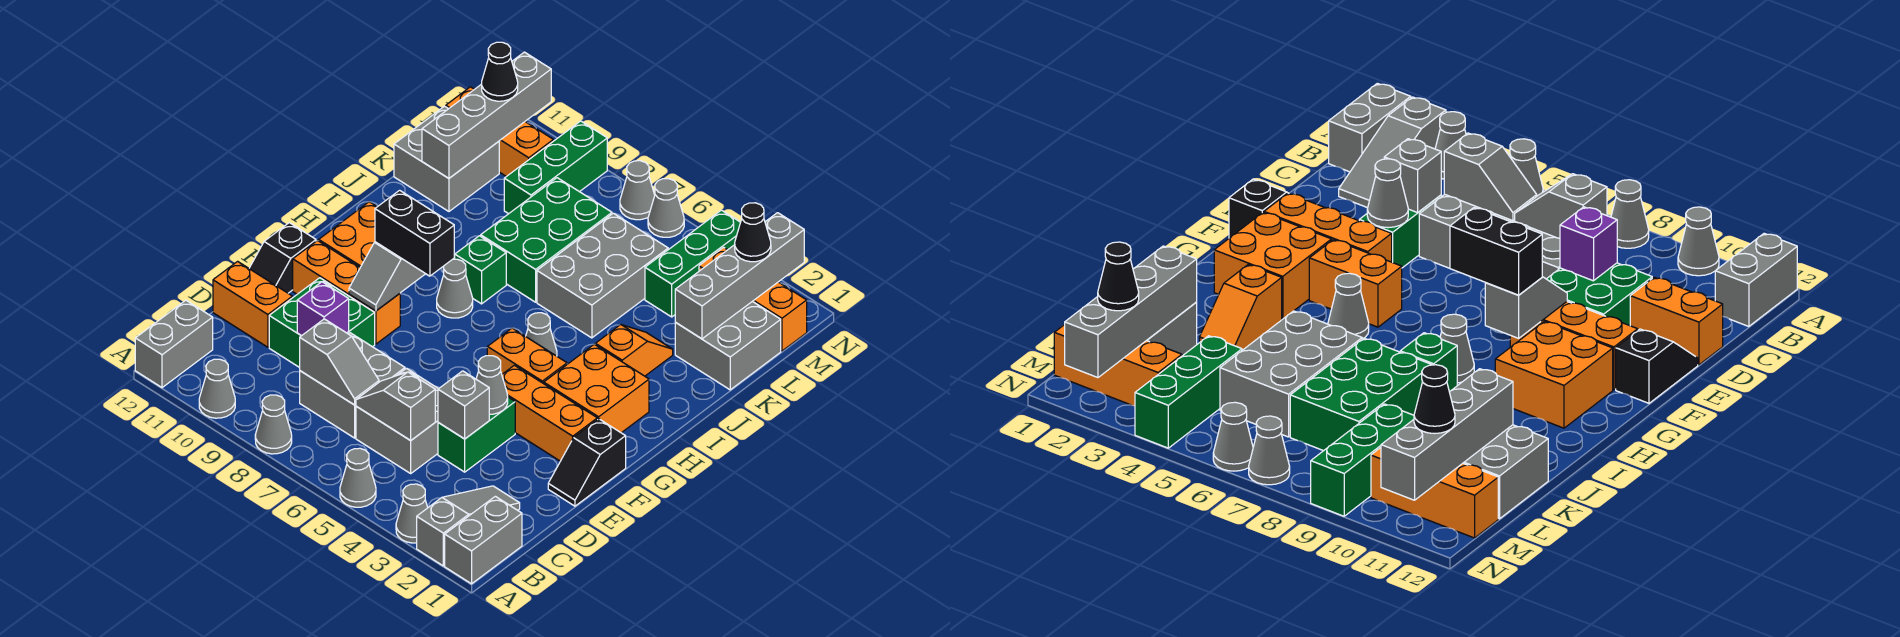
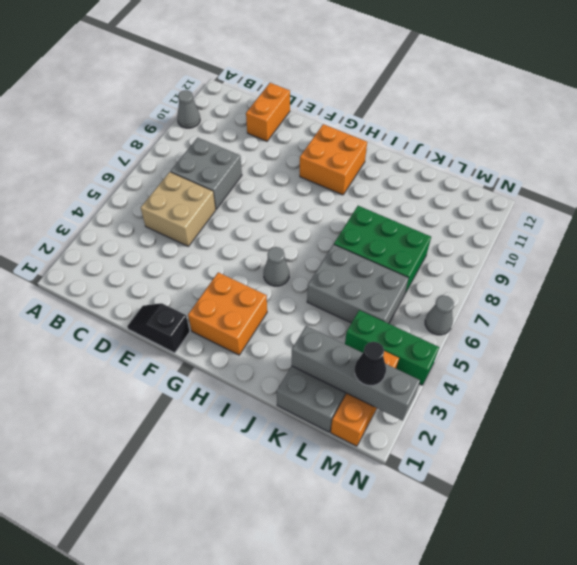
tan 2x2 brick [141,172,216,246] -> grey 2x2 brick [356,368,438,473]
none -> grey 1x2 brick [445,496,522,584]
none -> grey 1x3 slope [417,486,520,566]
none -> grey 1x1 cone [396,484,428,543]
none -> grey 1x1 cone [340,448,376,507]

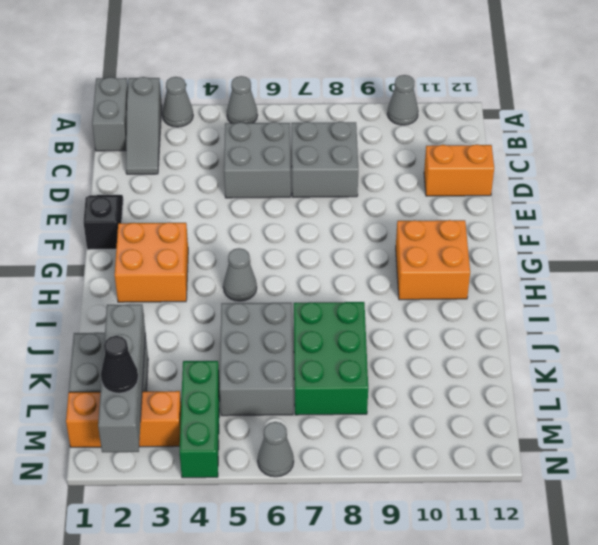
none -> grey 1x1 cone [255,395,292,454]
none -> grey 1x2 brick [135,300,213,388]
none -> green 1x2 brick [438,397,515,472]
none -> green 2x2 brick [269,278,375,368]

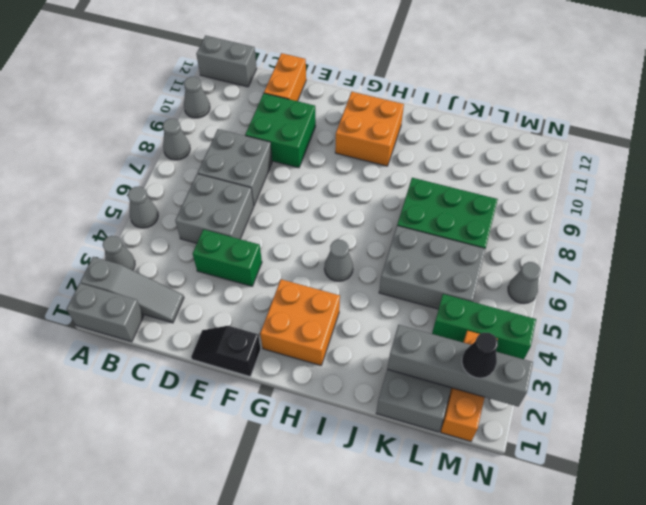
none -> black 1x2 slope [249,223,316,293]
none -> orange 1x3 brick [502,365,597,461]
none -> orange 1x3 brick [293,241,400,344]
none -> orange 1x2 brick [487,328,567,384]

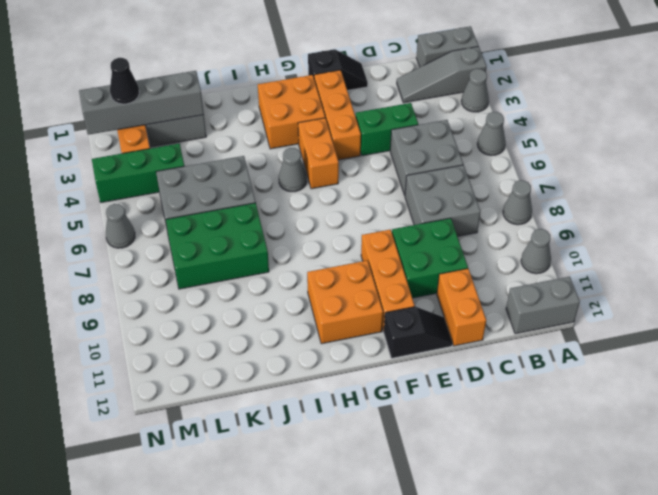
none -> grey 1x1 cone [437,259,473,318]
none -> orange 1x2 slope [595,325,673,376]
none -> green 1x1 brick [454,236,506,304]
none -> grey 2x2 brick [394,106,499,211]

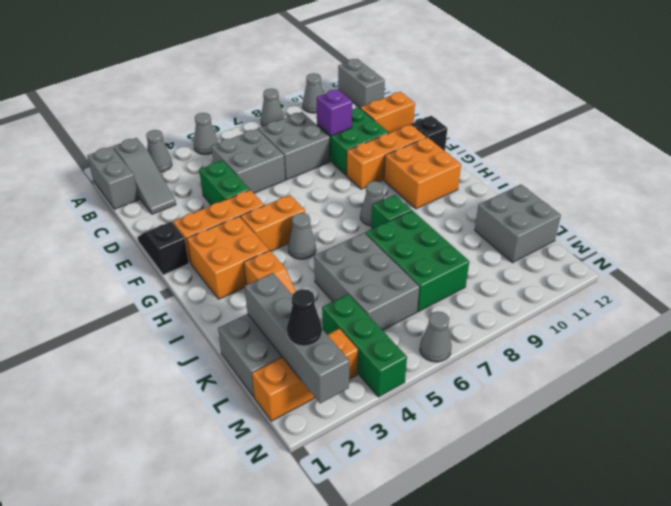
none -> green 1x3 brick [504,121,607,214]
none -> orange 1x3 brick [446,87,553,177]
none -> grey 1x1 cone [620,161,655,220]
none -> grey 1x2 slope [356,372,435,440]

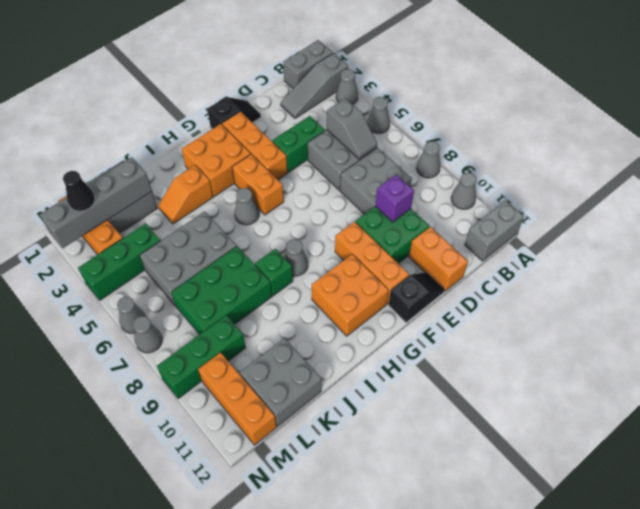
none -> grey 1x2 slope [300,319,379,405]
none -> grey 1x1 brick [438,371,489,439]
none -> grey 1x1 cone [476,356,508,414]
none -> grey 1x2 slope [349,242,425,311]

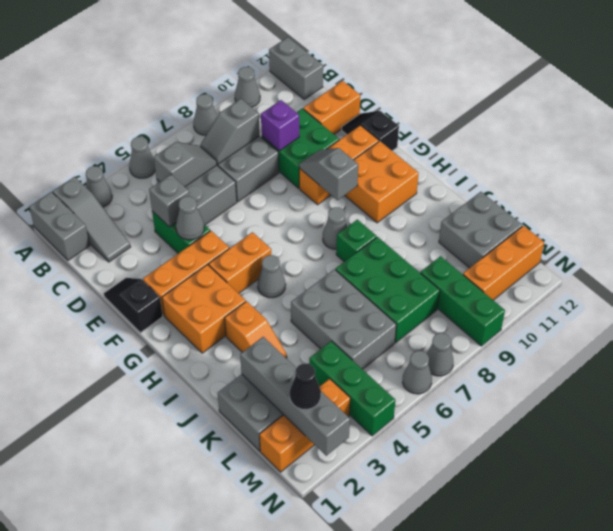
none -> grey 1x4 brick [422,52,551,178]
none -> black 1x2 brick [375,190,454,276]
none -> black 1x1 cone [482,42,518,101]

